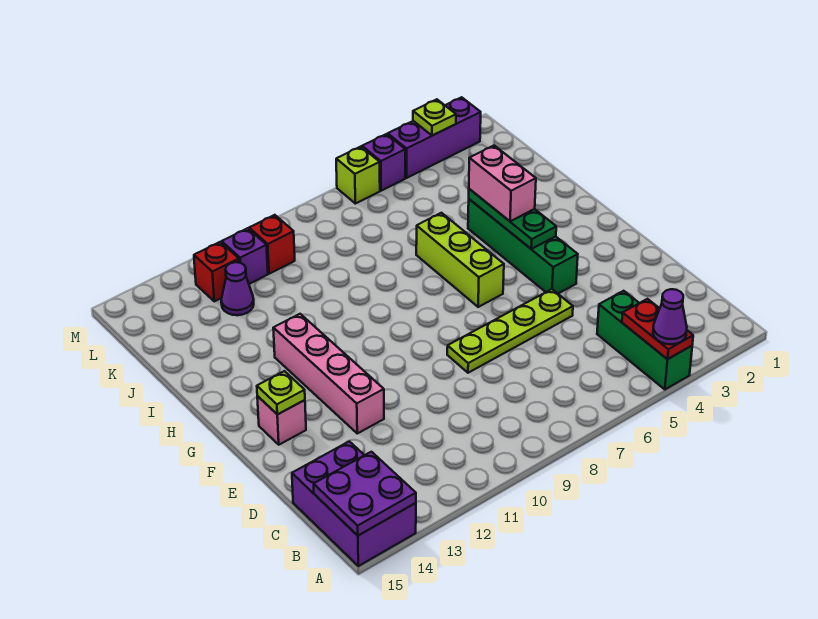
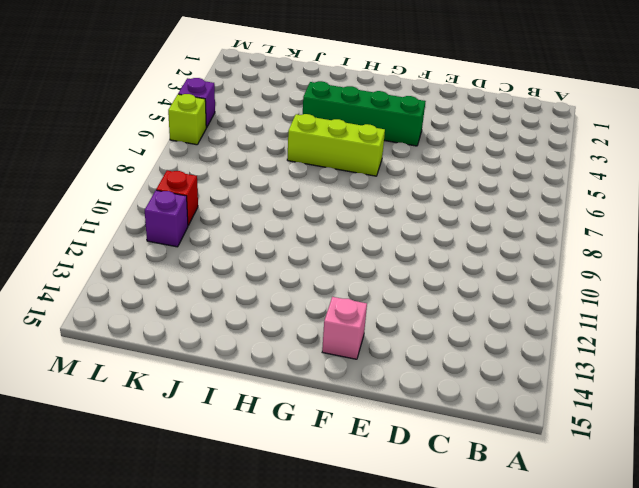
none -> green 1x3 brick [597,291,692,389]
none -> purple 2x3 brick [292,441,416,566]
none -> lime 1x4 plate [447,289,573,373]

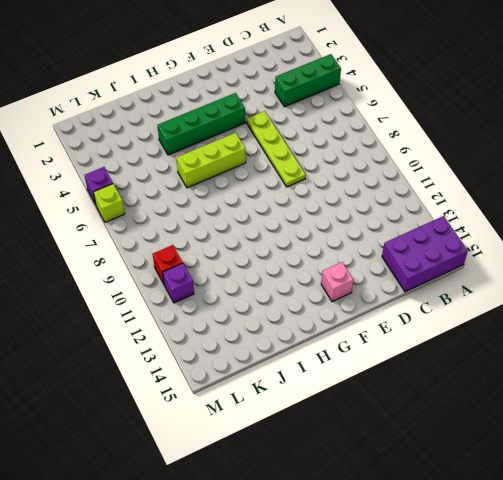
none -> pink 1x4 brick [273,314,384,433]
none -> purple 1x1 cone [221,262,254,315]
none -> red 1x1 brick [194,242,239,301]

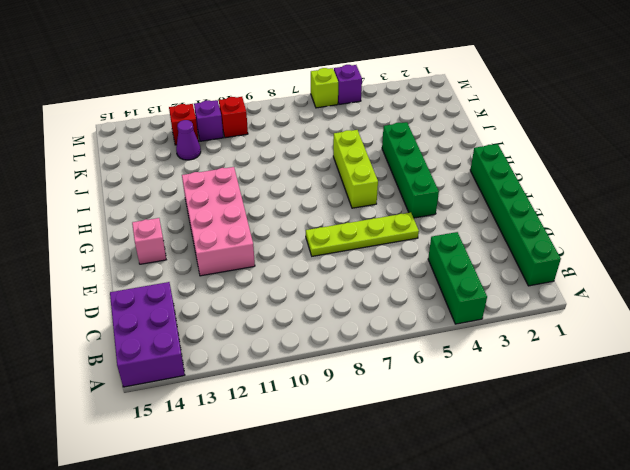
green 1x6 brick [470,144,561,286] -> none
pink 2x4 brick [182,167,255,276] -> pink 1x4 brick [273,314,384,433]
none -> purple 1x3 brick [388,97,481,178]
none -> red 1x2 plate [622,299,693,359]
none -> purple 2x2 plate [314,452,416,536]

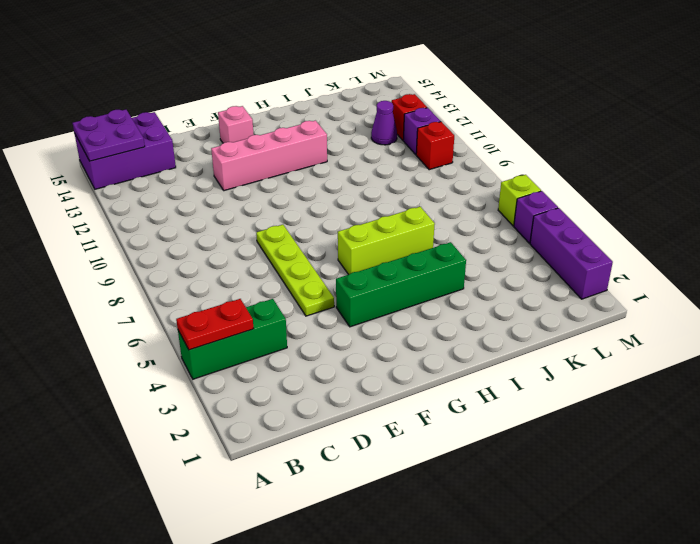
none -> lime 1x1 plate [257,371,305,414]
none -> green 1x3 plate [469,189,556,249]
none -> lime 1x1 plate [413,99,456,136]

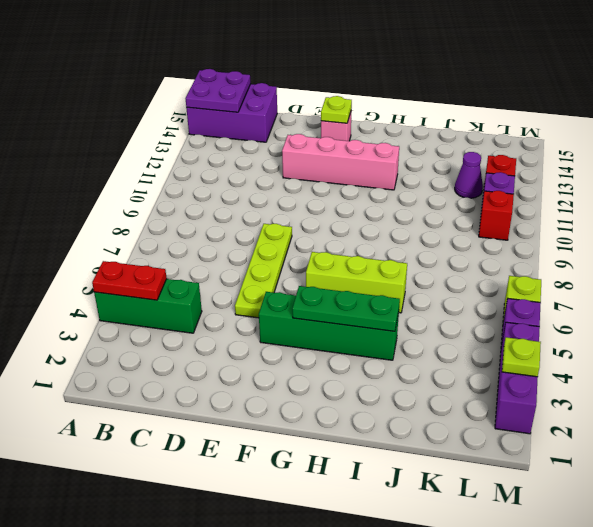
none -> purple 1x1 cone [653,289,687,344]
none -> pink 1x2 brick [469,146,536,221]

